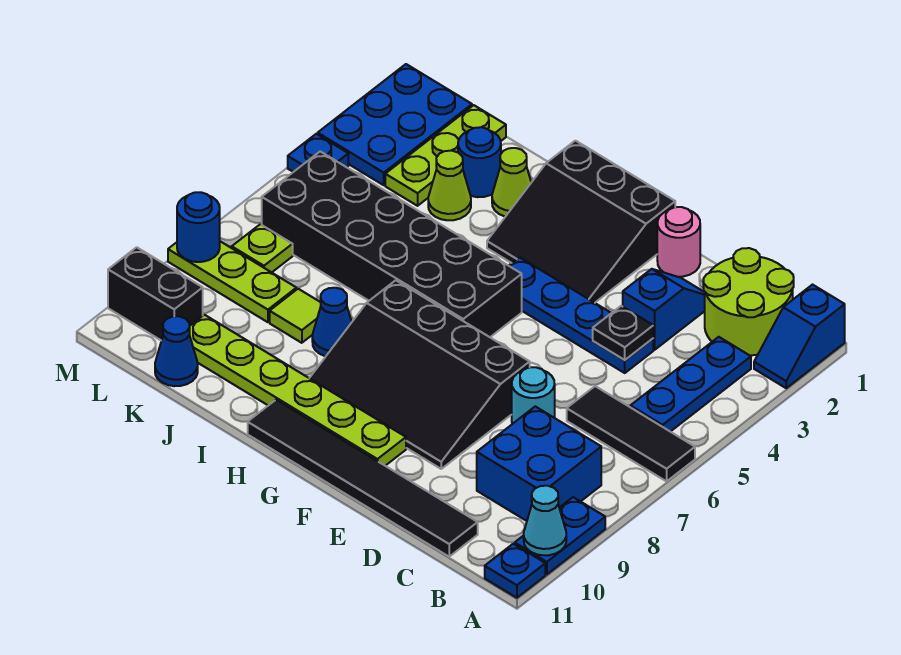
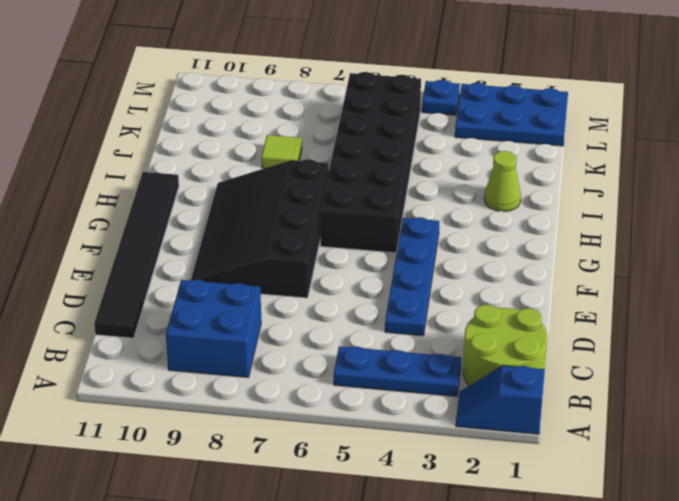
none -> black 1x3 tile [567,386,695,481]
none -> blue 1x2 plate [515,497,605,575]
none -> blue 1x1 plate [485,544,545,598]
none -> blue 1x2 slope [623,269,705,350]

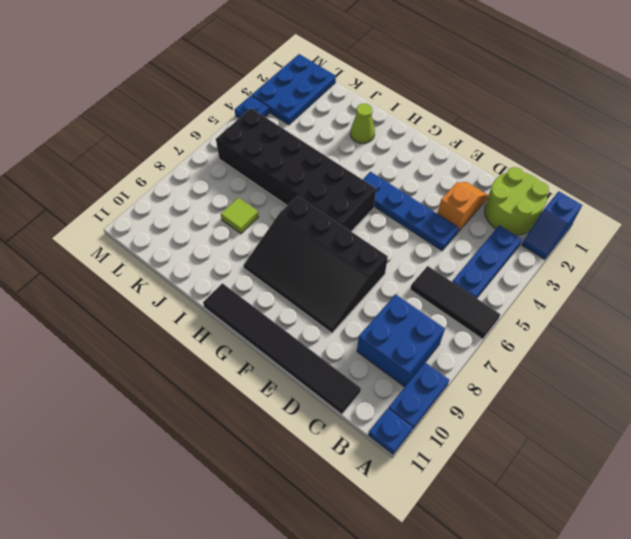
orange 1x2 slope [437,182,488,232] -> blue 1x2 slope [623,269,705,350]
none -> cyan 1x1 round brick [512,367,555,424]
none -> pink 1x1 round brick [657,207,700,277]
none -> black 3x3 slope [487,141,675,303]
none -> lime 1x6 plate [190,315,406,466]

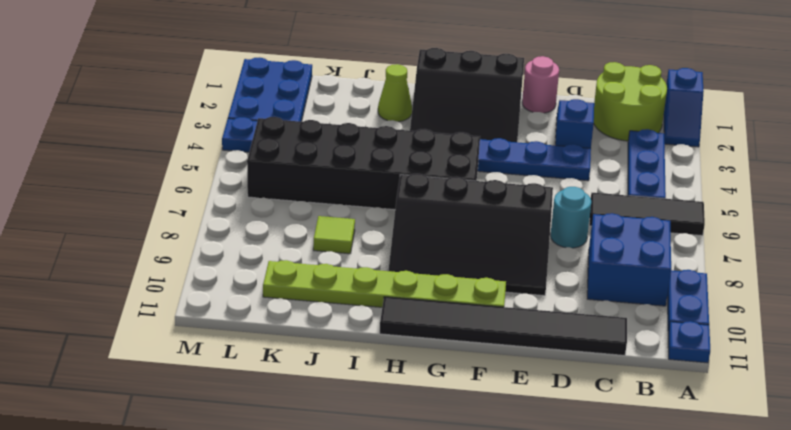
none -> blue 1x1 cone [312,288,352,356]
none -> blue 1x1 round brick [458,127,501,197]
none -> lime 1x1 cone [428,151,471,220]
none -> lime 1x3 plate [385,105,506,206]

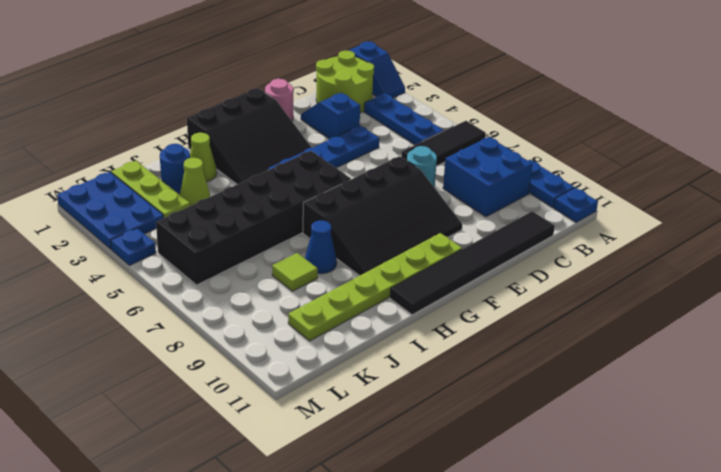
none -> lime 1x3 plate [168,241,296,322]
none -> blue 1x1 cone [155,316,198,386]
none -> lime 1x1 plate [232,224,293,272]
none -> black 1x2 brick [108,247,203,341]

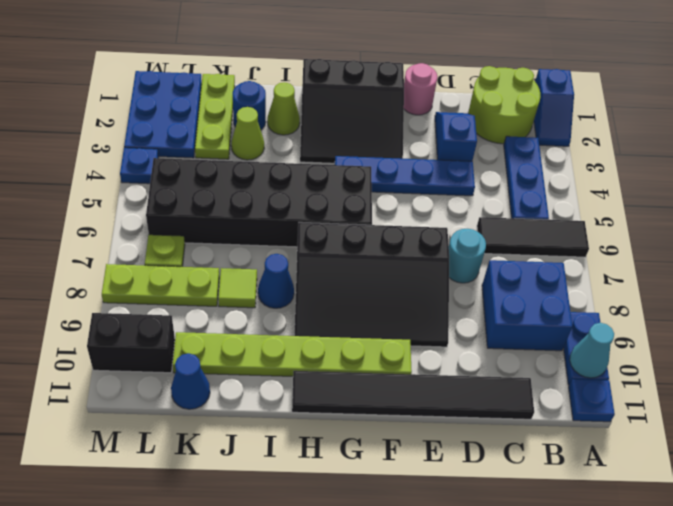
none -> black 1x1 plate [593,306,653,360]
none -> blue 1x1 round brick [177,192,220,262]

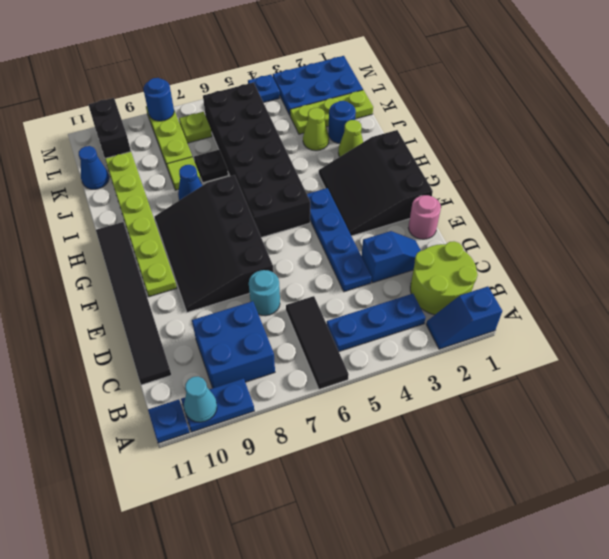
black 1x1 plate [194,150,228,183] -> black 1x1 plate moved to [593,306,653,360]

